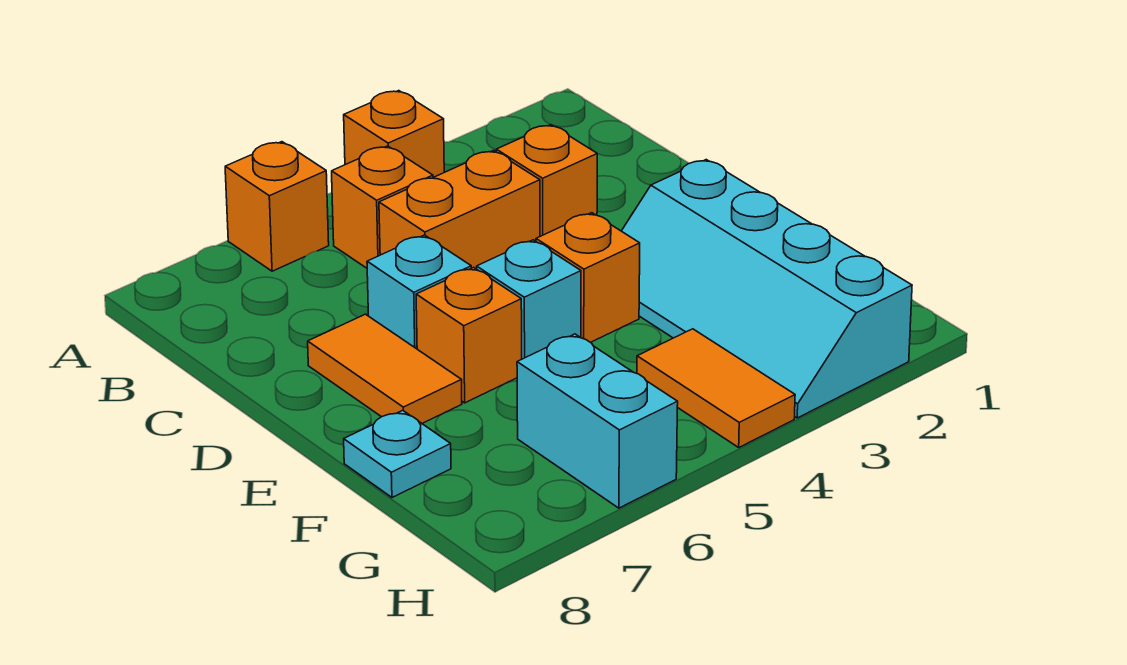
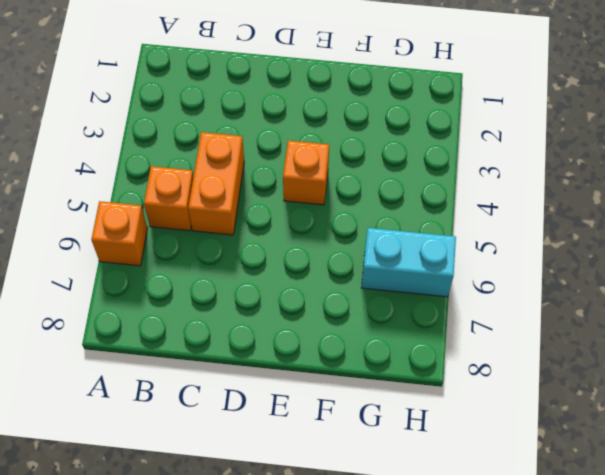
none -> orange 1x1 brick [344,91,444,177]
none -> orange 1x1 brick [496,125,597,236]
none -> cyan 1x1 brick [367,235,471,349]

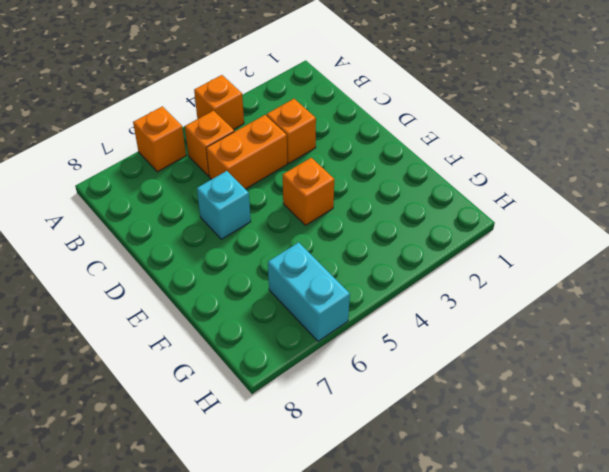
none -> orange 1x2 tile [308,314,462,423]
none -> cyan 2x4 slope [622,160,912,418]
none -> cyan 1x1 brick [477,240,581,359]

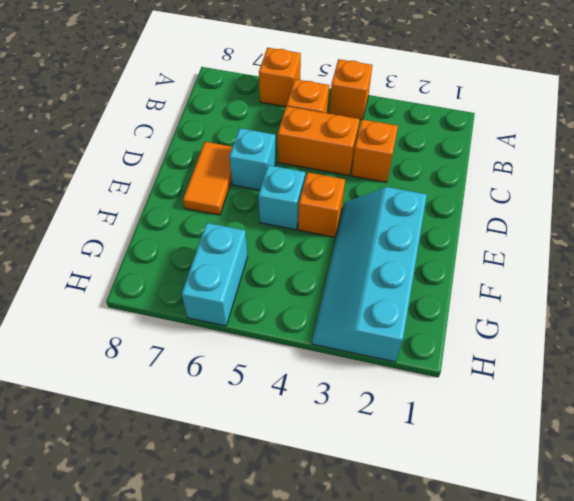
none -> orange 1x1 brick [416,267,522,403]
none -> cyan 1x1 plate [344,410,451,497]
none -> orange 1x2 tile [637,329,795,447]

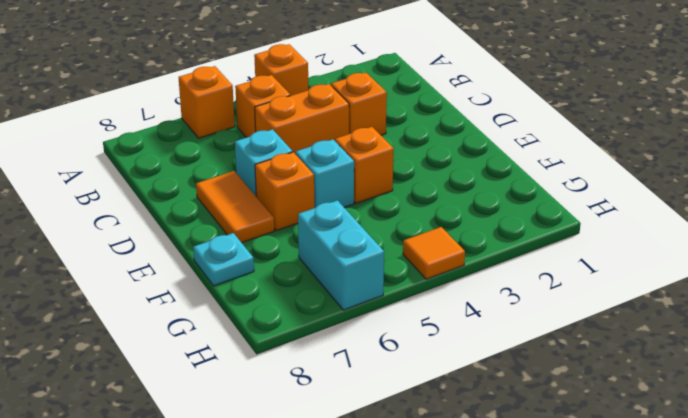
orange 1x1 tile [403,227,465,279] -> orange 1x2 tile [637,329,795,447]
none -> cyan 2x4 slope [622,160,912,418]

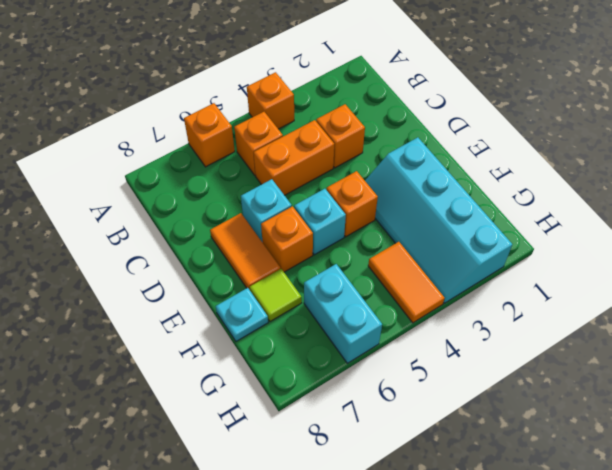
lime 1x1 tile [250,269,302,321] -> none

